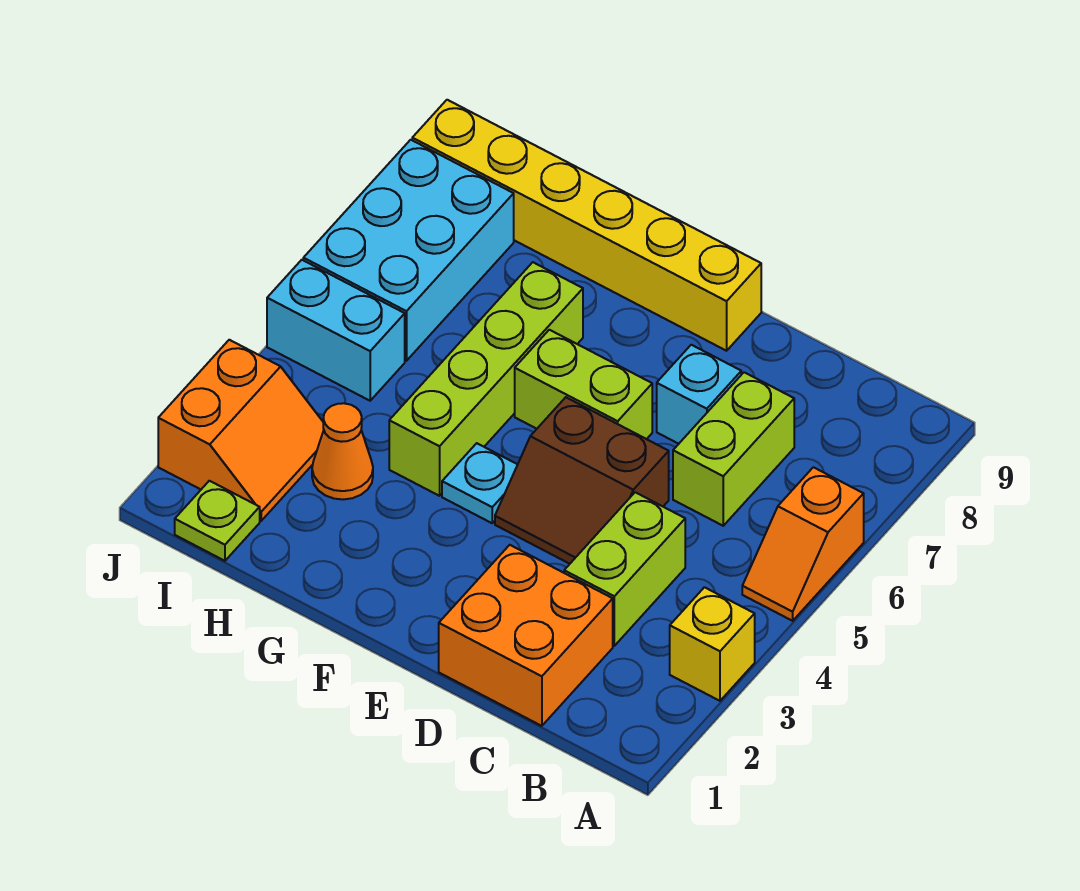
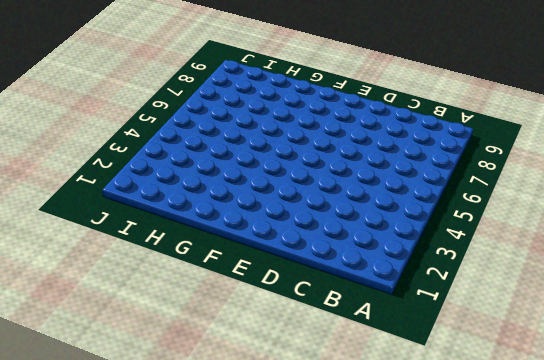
none -> yellow 1x1 brick [670,587,755,701]
none -> orange 1x2 slope [742,467,864,621]
none -> orange 2x2 brick [439,545,613,726]

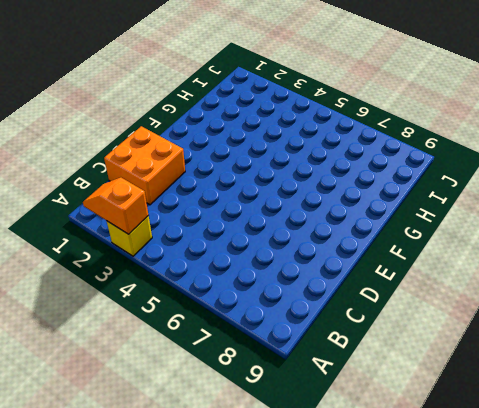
orange 1x2 slope [83,178,148,234] -> orange 1x2 slope moved to [742,467,864,621]
none -> lime 1x2 brick [564,492,685,646]
none -> lime 1x2 brick [673,372,794,526]
none -> brown 2x2 slope [495,397,669,564]

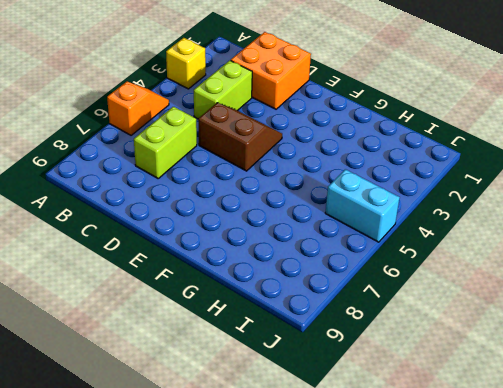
none -> cyan 1x1 brick [657,345,741,444]
none -> lime 1x2 brick [515,330,652,439]
none -> yellow 1x6 brick [412,100,761,351]

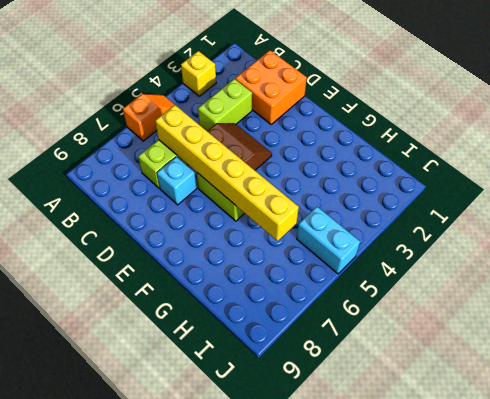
yellow 1x6 brick [155,105,299,241] -> yellow 1x6 brick moved to [412,100,761,351]
none -> cyan 1x1 plate [442,443,518,523]
none -> lime 1x4 brick [389,262,583,496]
none -> orange 1x1 cone [312,403,373,500]

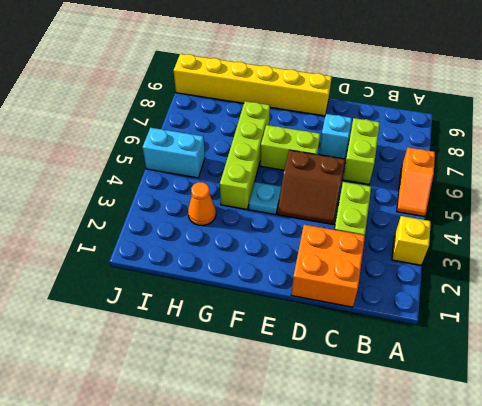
none -> lime 1x1 plate [175,481,260,561]
none -> orange 2x2 slope [158,340,324,521]
none -> cyan 2x3 brick [303,140,514,361]

